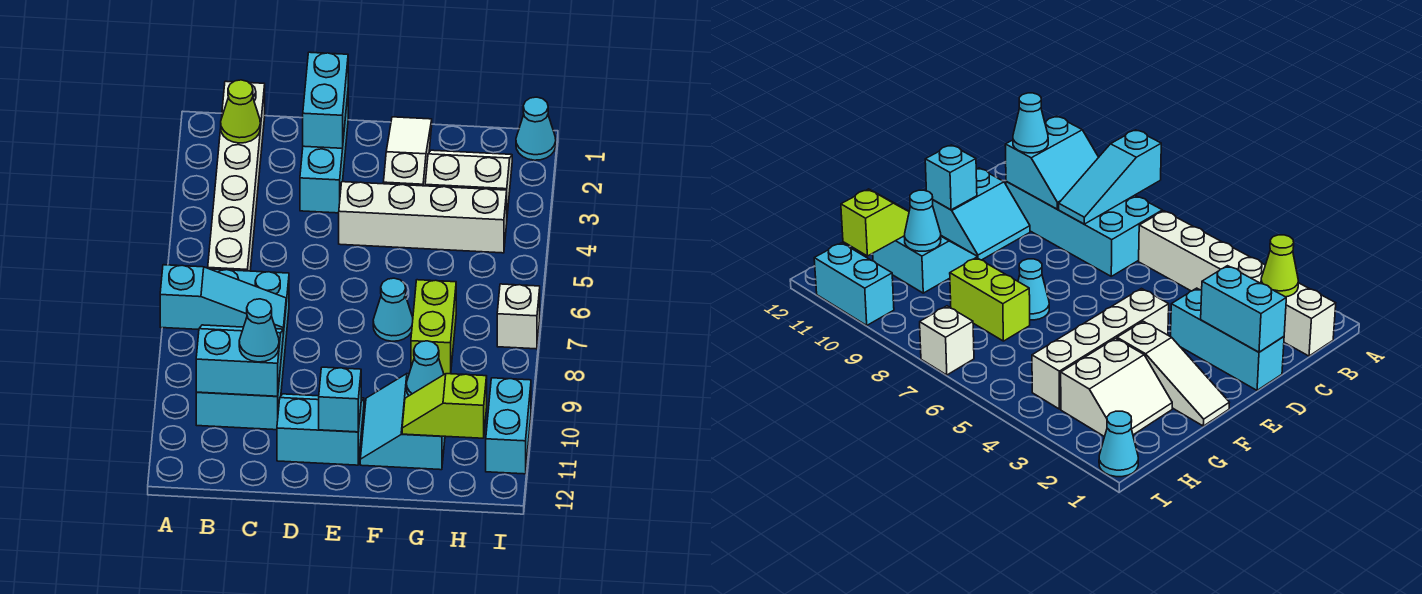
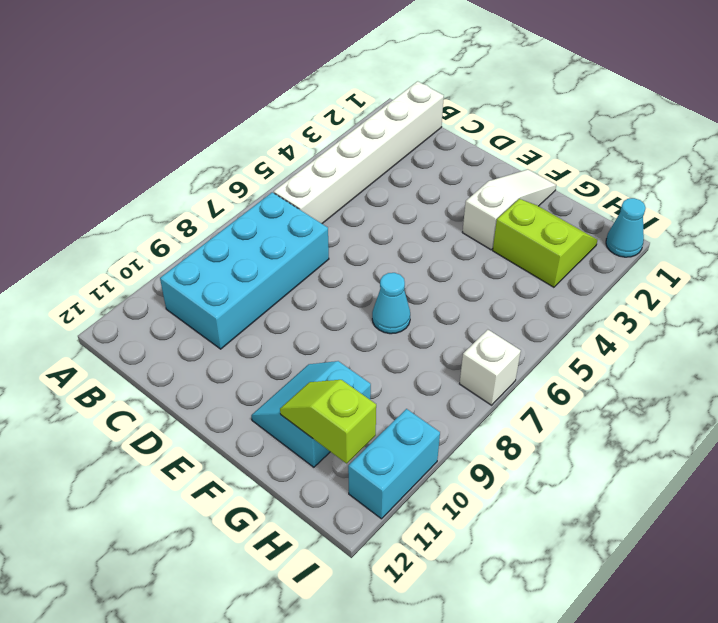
lime 2x2 slope [493,199,597,287] -> white 2x2 slope [425,150,512,214]
none -> cyan 1x3 brick [300,95,348,213]
none -> cyan 2x2 slope [277,394,364,465]
none -> white 1x4 brick [339,182,507,253]

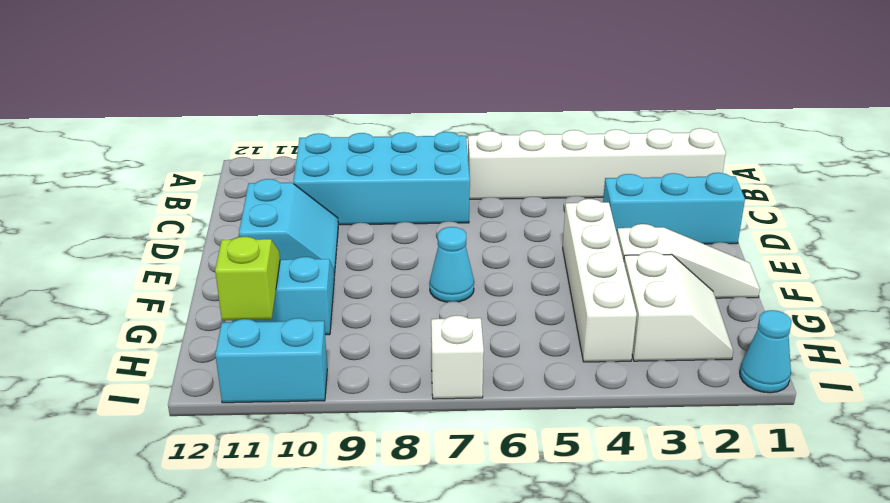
none -> lime 1x2 brick [411,280,456,374]
none -> cyan 1x3 slope [160,265,286,334]
none -> lime 1x1 cone [221,80,260,143]

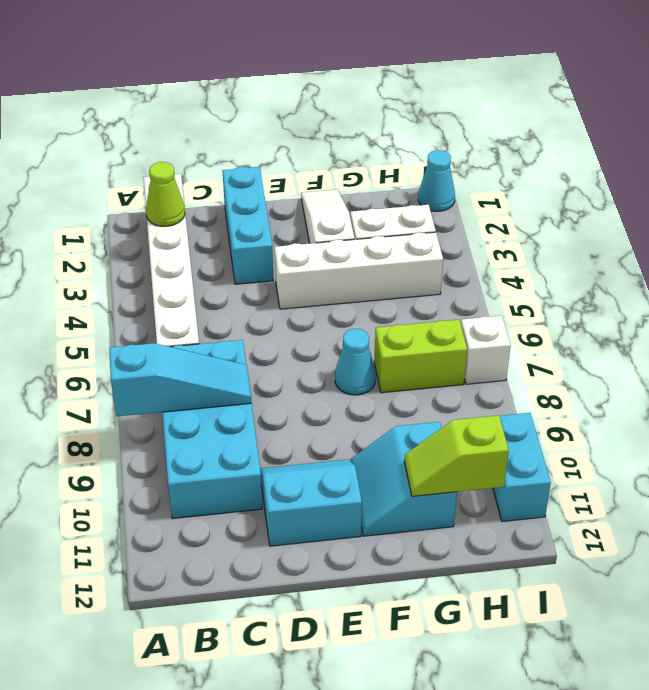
lime 1x2 brick [374,320,467,393] -> lime 1x2 brick turned to [411,280,456,374]
none -> cyan 2x2 slope [196,325,283,396]
none -> cyan 1x2 brick [303,52,348,148]
none -> cyan 1x1 brick [319,367,361,432]

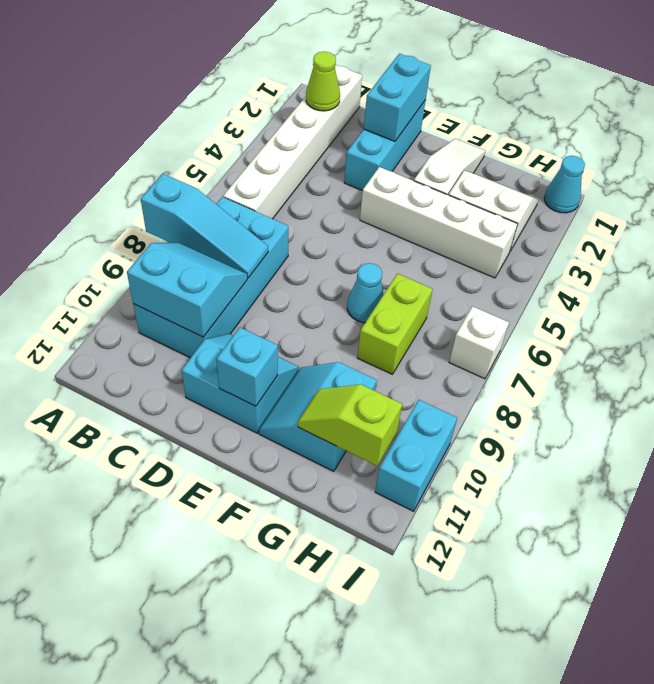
none -> cyan 1x1 cone [406,341,444,396]
none -> cyan 1x1 cone [239,299,279,362]

